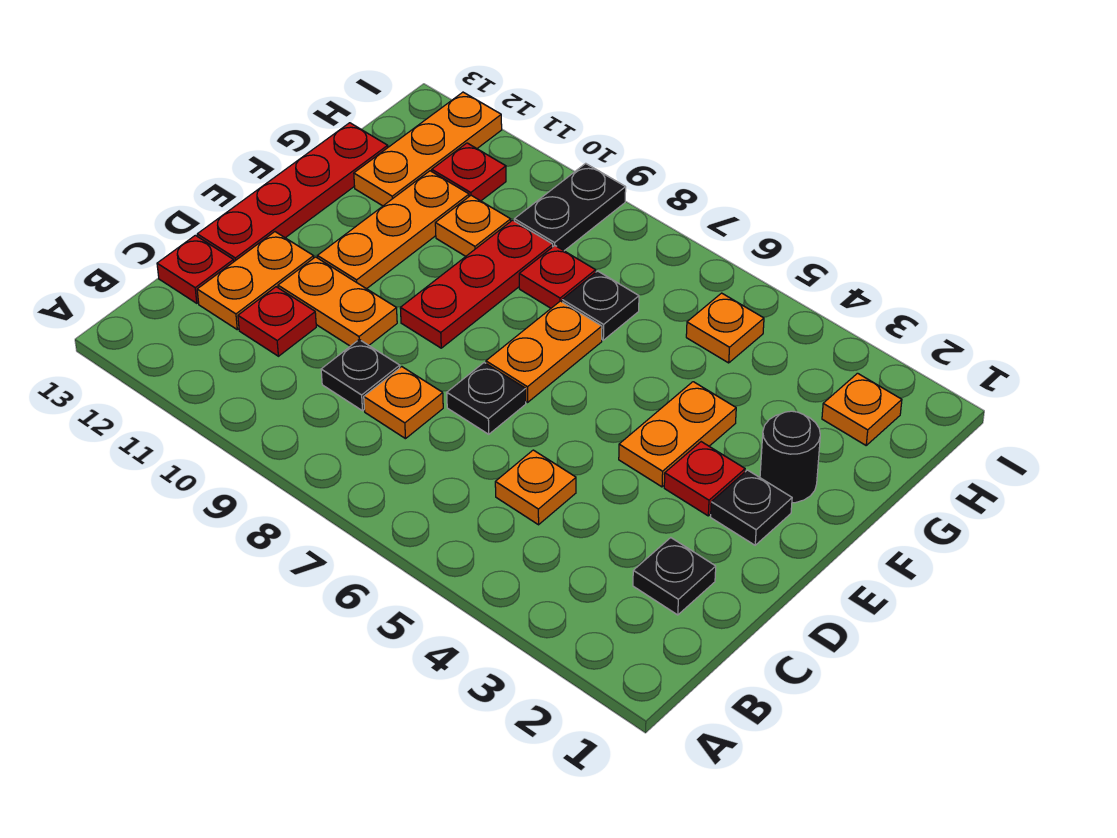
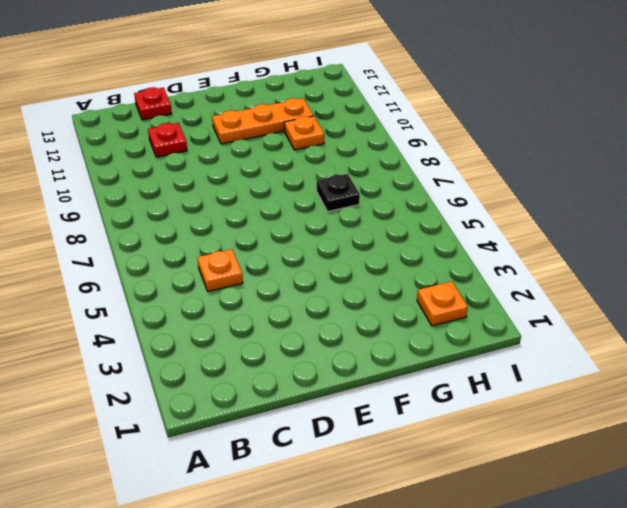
none -> black 1x1 plate [633,538,716,615]
none -> orange 1x1 plate [364,367,443,439]
none -> black 1x1 plate [321,340,400,411]

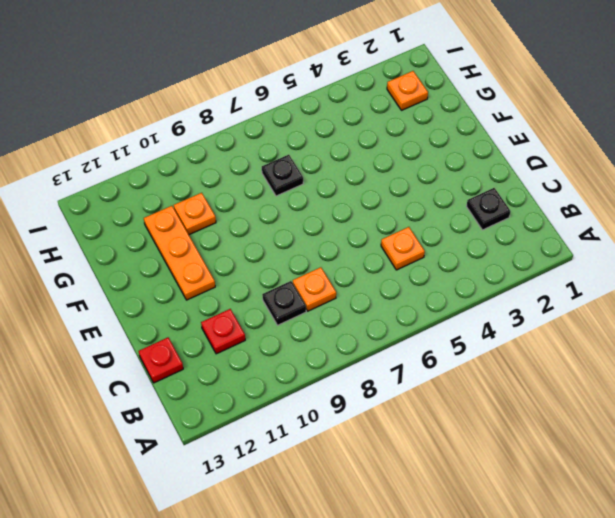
none -> orange 1x2 plate [197,232,314,330]
none -> black 1x1 plate [447,363,526,434]
none -> orange 1x2 plate [278,257,397,346]

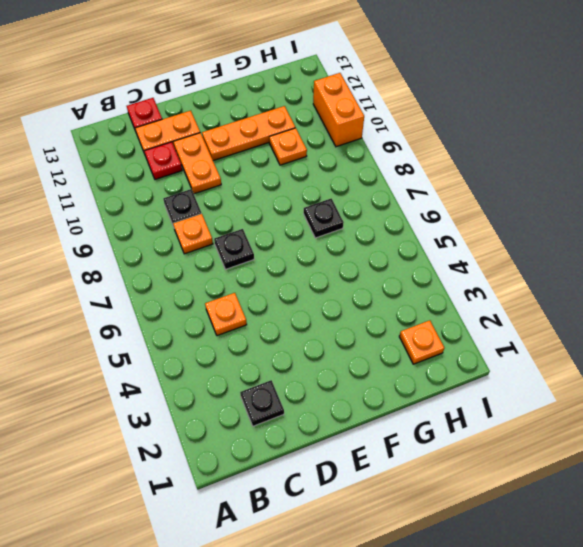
orange 1x2 brick [313,73,364,147] -> none
none -> red 1x4 plate [197,123,388,261]
none -> black 1x1 plate [711,470,792,545]
none -> red 1x1 plate [664,442,745,516]

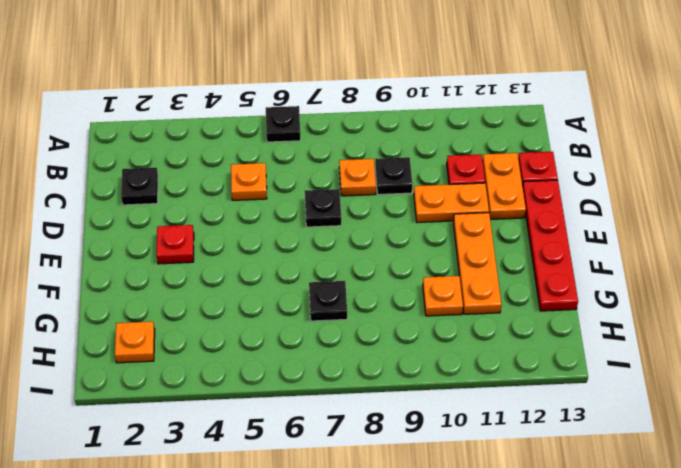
black 1x1 plate [266,106,301,142] -> black 1x1 plate moved to [711,470,792,545]
none -> orange 1x2 plate [619,382,736,487]
none -> orange 1x2 plate [486,301,602,402]
none -> red 1x3 plate [400,220,553,348]

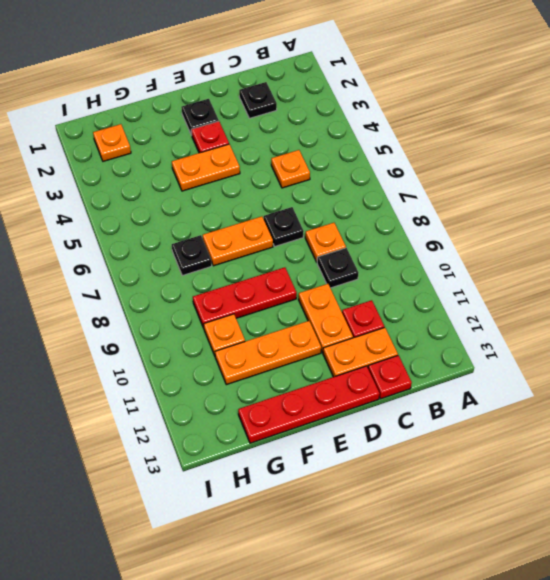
none -> black 1x1 round brick [760,411,820,503]
none -> red 1x1 plate [519,246,596,308]
none -> orange 1x3 plate [354,92,502,206]

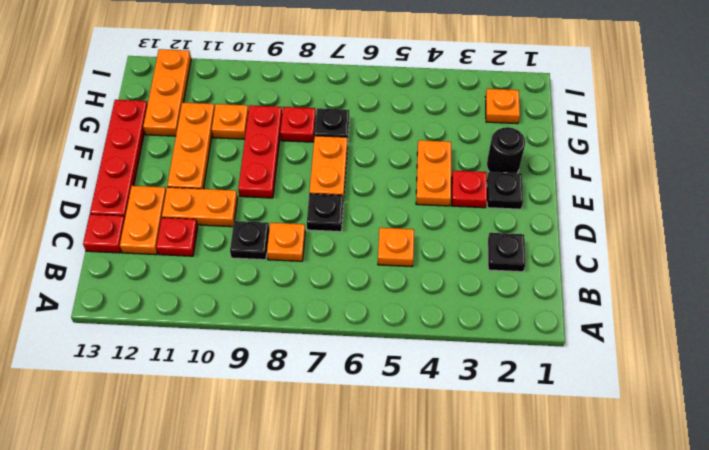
none -> orange 1x1 plate [686,293,764,363]
none -> black 1x2 plate [514,163,626,251]
none -> red 1x1 plate [432,143,506,201]

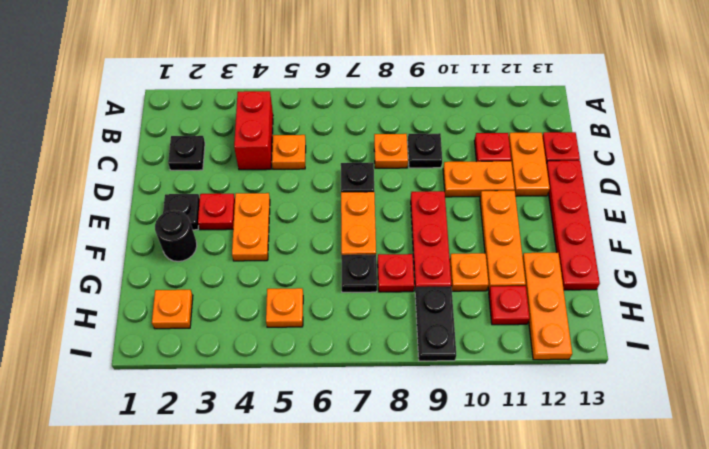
red 1x2 brick [234,91,273,170] -> none

